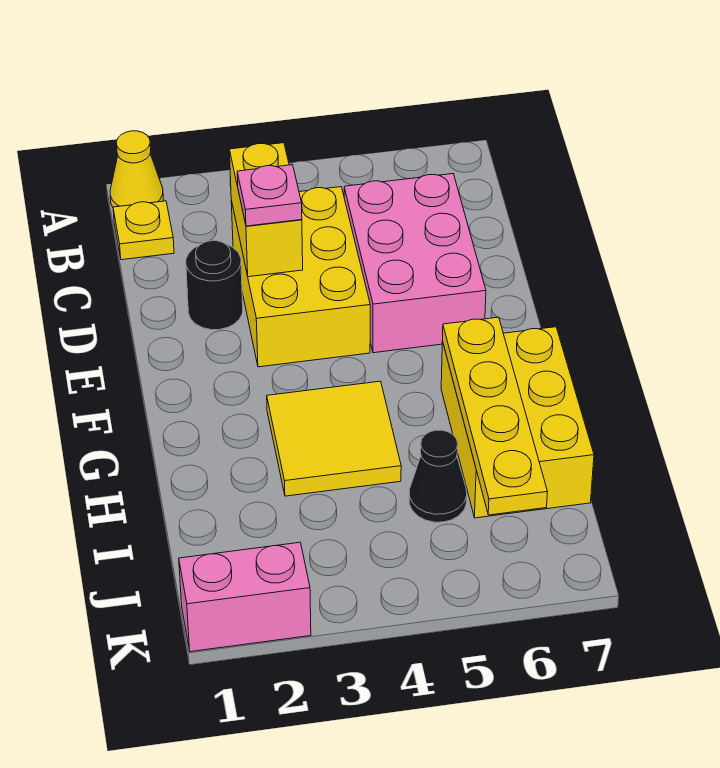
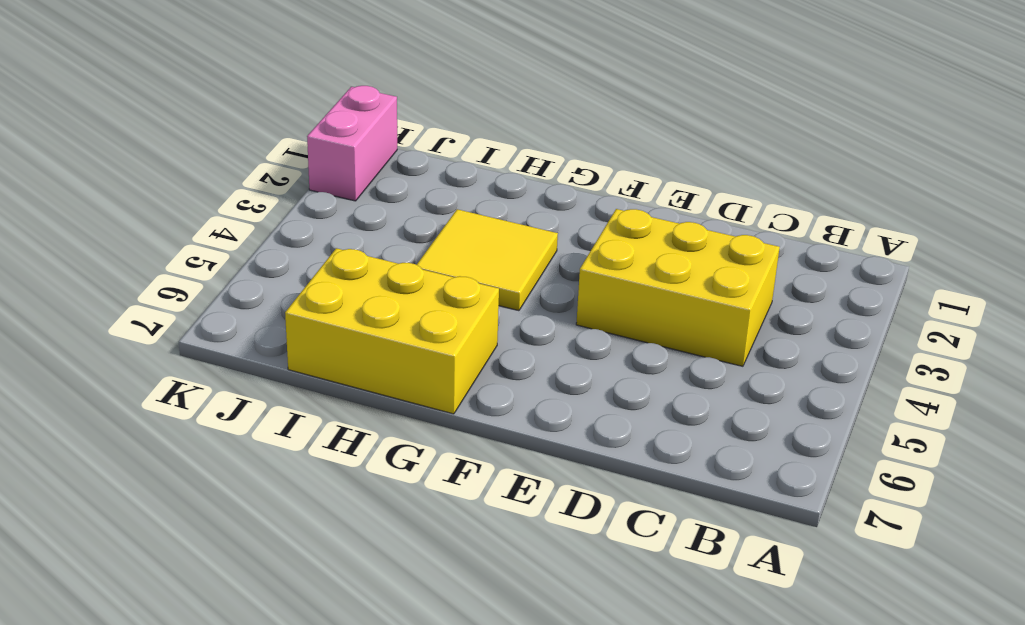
none -> yellow 1x1 cone [110,131,163,207]
none -> yellow 1x1 plate [113,201,174,260]
none -> pink 2x3 brick [344,174,486,353]

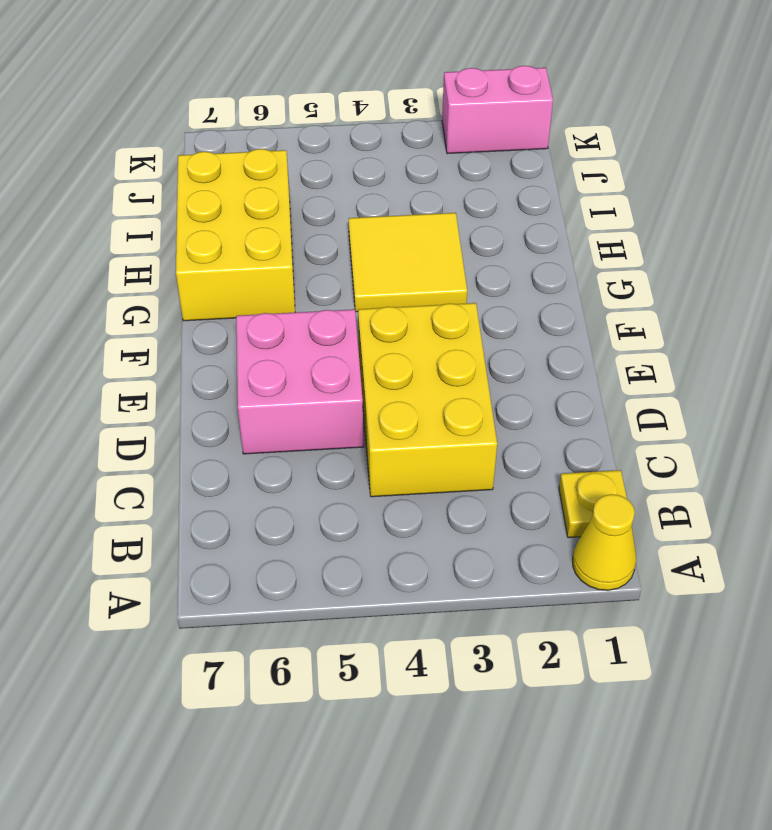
pink 2x2 brick [236,309,363,454] -> pink 2x3 brick [344,174,486,353]
none -> black 1x1 round brick [186,241,243,330]
none -> black 1x1 cone [409,430,467,522]
none -> yellow 1x2 brick [229,143,303,277]

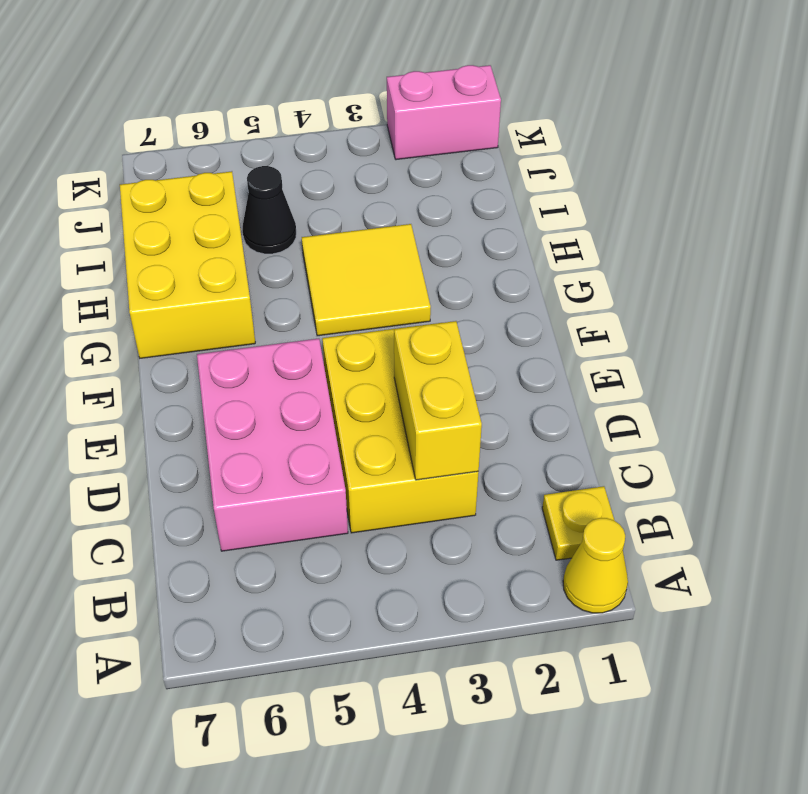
none -> black 1x1 round brick [186,241,243,330]
none -> yellow 1x4 plate [443,317,547,515]
none -> pink 1x1 plate [237,165,302,226]

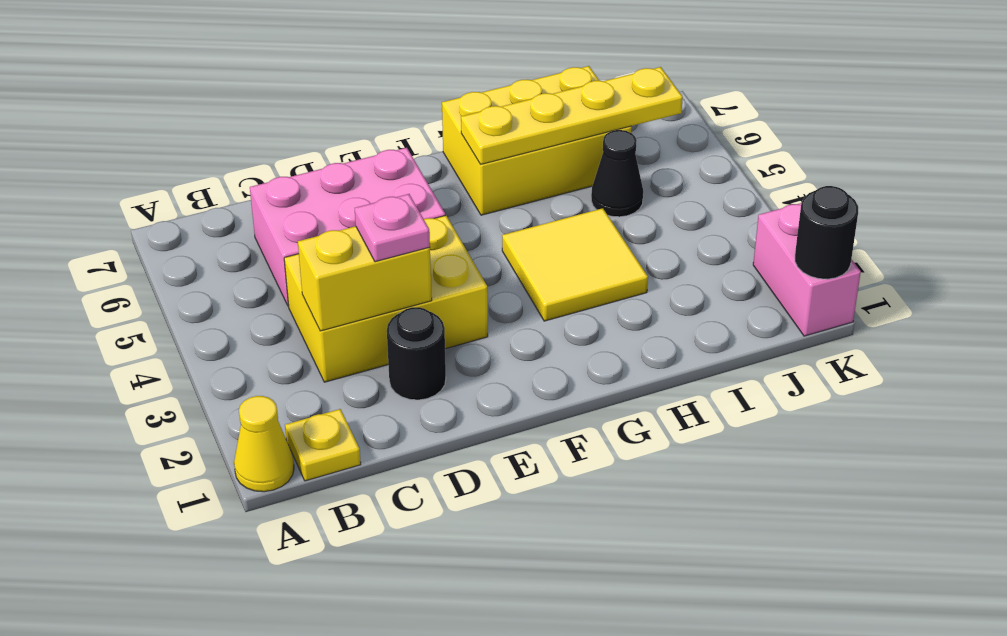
black 1x1 round brick [795,186,858,279] -> none

